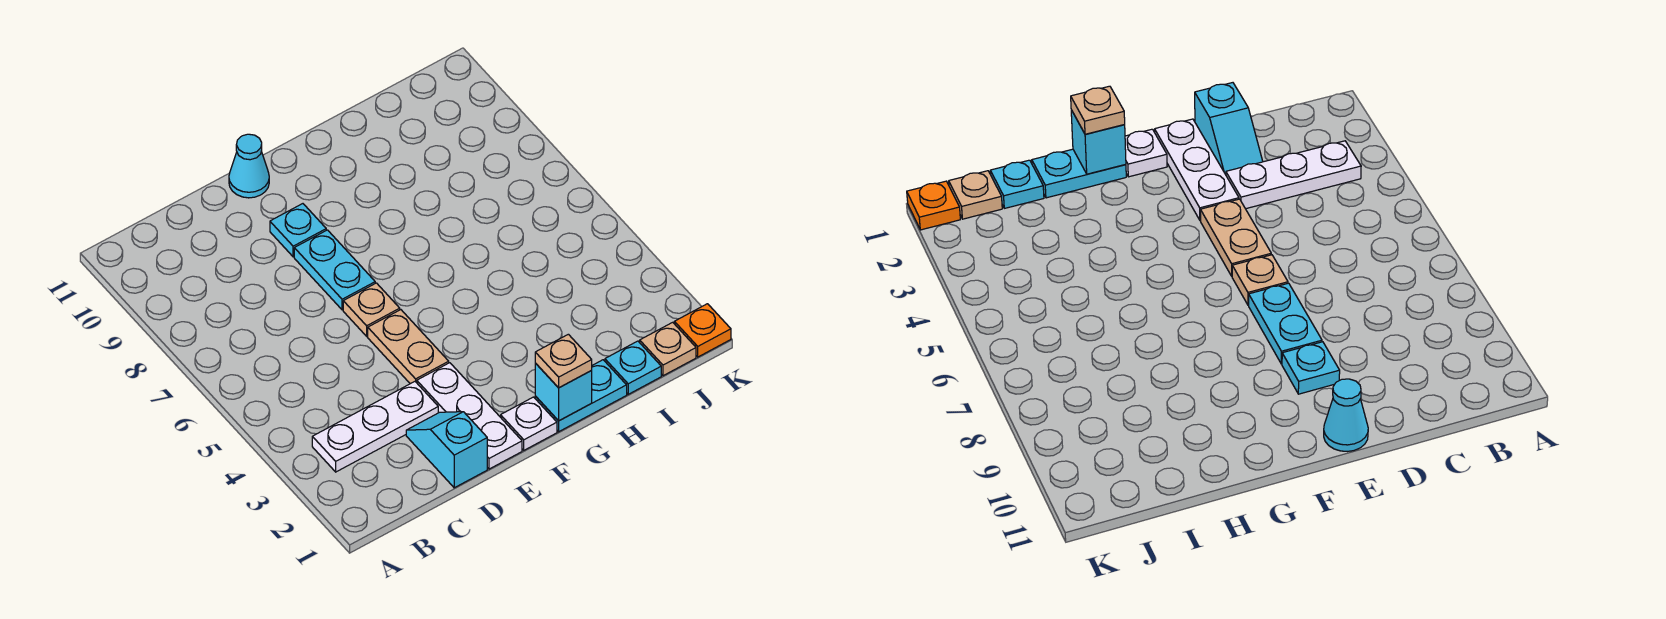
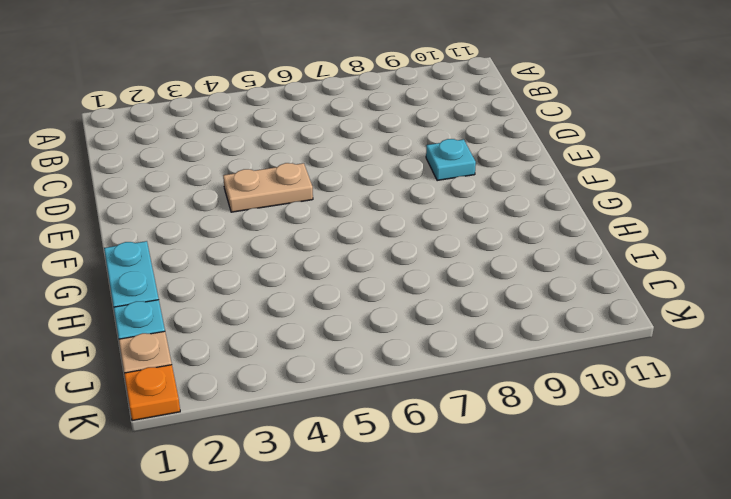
none -> white 1x3 plate [312,382,438,472]
none -> cyan 1x2 slope [406,412,487,488]
none -> white 1x3 plate [417,363,522,469]

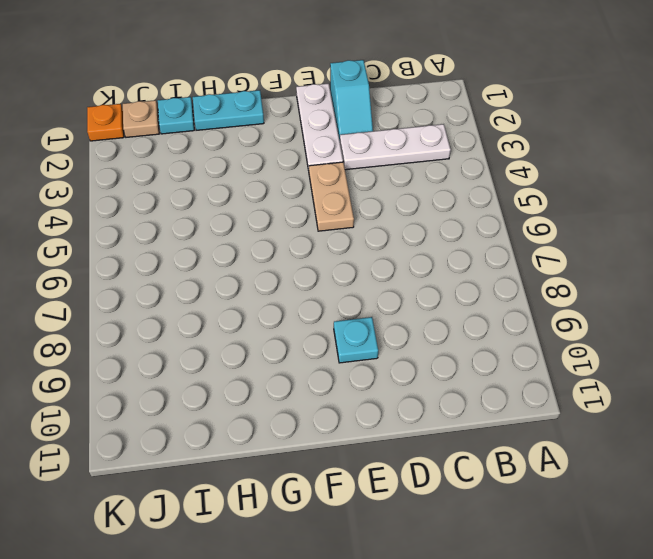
none -> tan 1x1 plate [343,283,400,336]
none -> cyan 1x2 plate [294,230,375,310]
none -> cyan 1x1 cone [229,134,269,198]

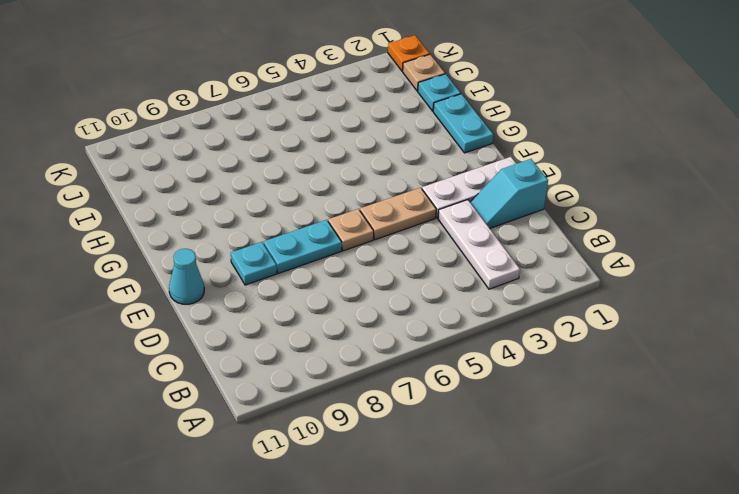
none -> white 1x1 plate [501,397,557,450]
none -> cyan 1x1 brick [535,363,592,421]
none -> tan 1x1 plate [535,334,592,388]

